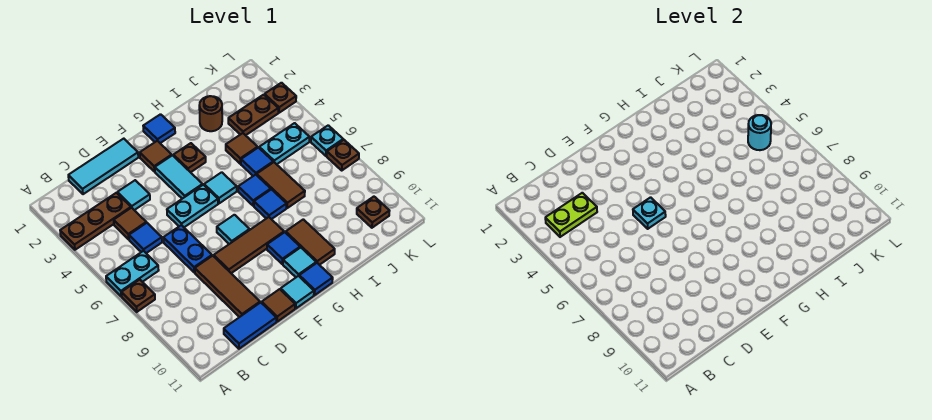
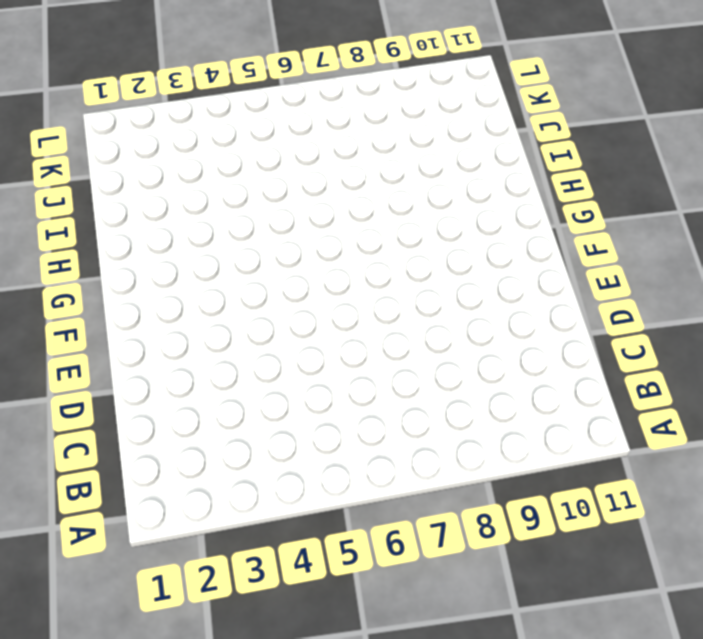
none -> brown 1x3 plate [60,193,131,250]
none -> cyan 1x2 plate [106,251,159,296]
none -> brown 1x1 plate [122,280,155,312]
none -> cyan 1x3 tile [68,139,138,194]

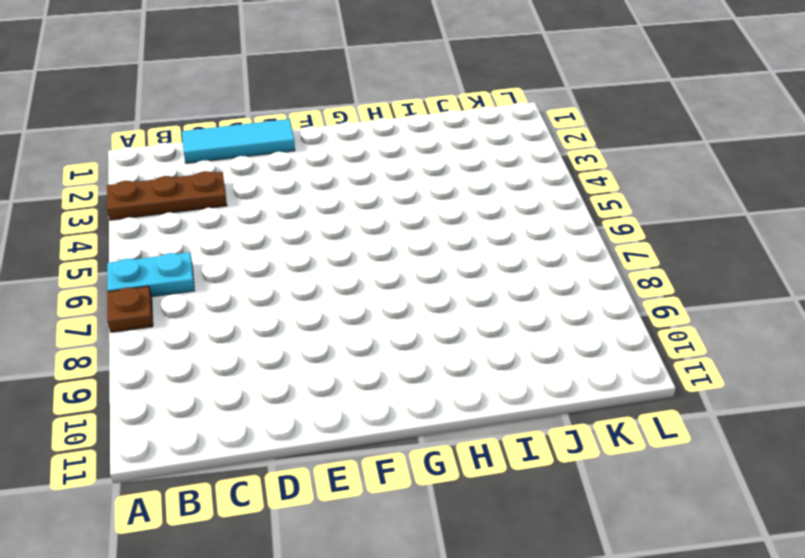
none -> brown 1x1 tile [114,208,146,239]
none -> blue 1x1 tile [129,223,162,253]
none -> blue 1x2 tile [224,302,276,349]
none -> cyan 1x1 tile [117,180,150,210]

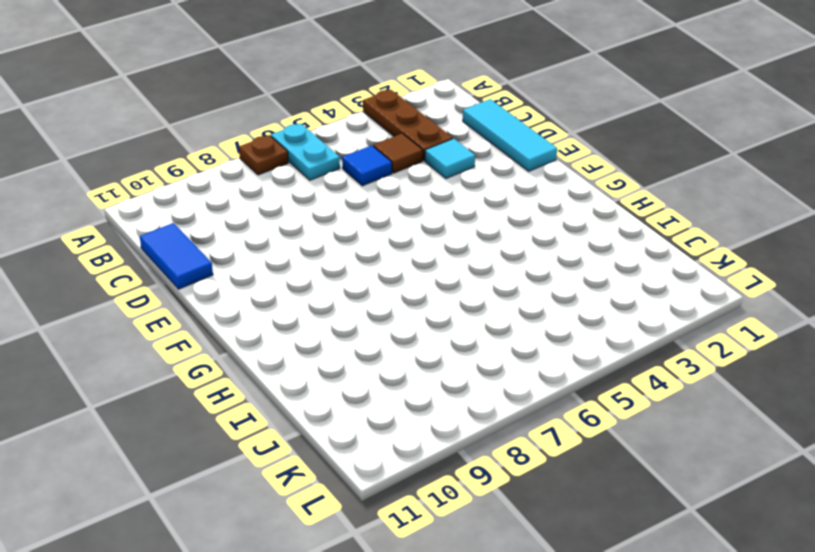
none -> blue 1x2 plate [163,225,212,272]
none -> brown 1x3 tile [195,256,260,317]
none -> cyan 1x2 plate [167,185,218,227]
none -> brown 1x3 tile [214,217,284,273]

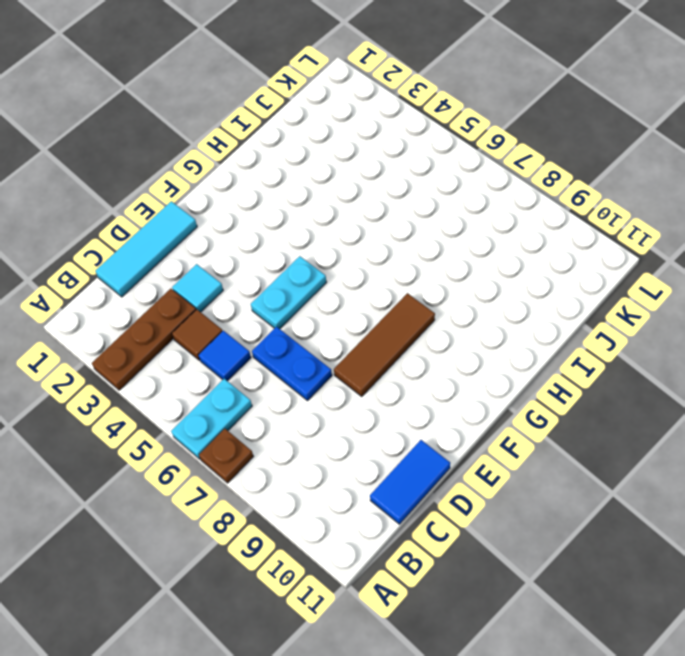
none -> brown 1x3 tile [195,256,260,317]
none -> brown 1x1 tile [262,289,295,322]
none -> brown 1x1 tile [140,141,172,172]
none -> cyan 1x2 tile [155,155,203,199]

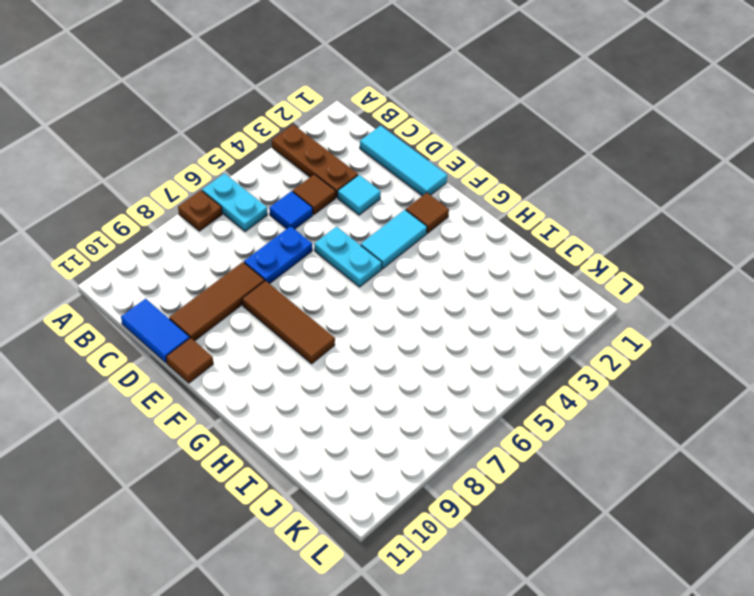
none -> cyan 1x1 tile [217,215,250,244]
none -> cyan 1x1 tile [281,276,314,308]
none -> blue 1x1 tile [143,114,175,143]
none -> brown 1x1 plate [173,143,206,172]

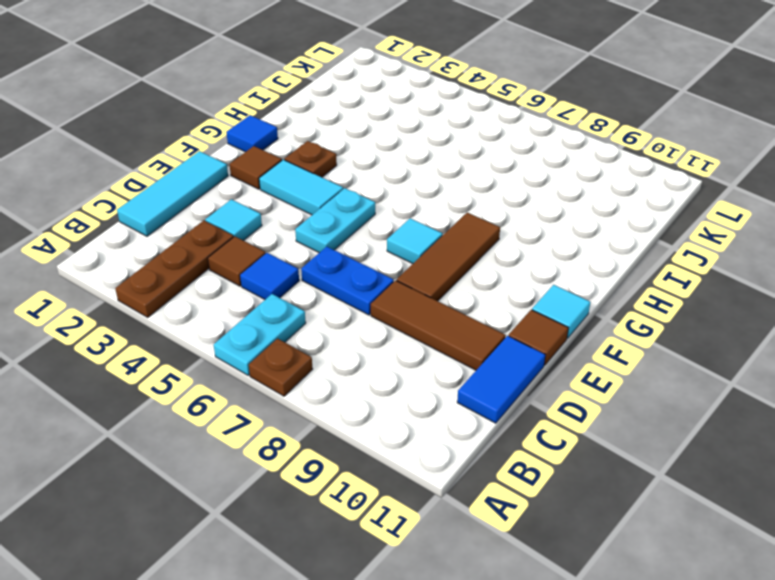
none -> cyan 1x1 tile [204,172,237,203]
none -> blue 1x1 tile [267,232,300,264]
none -> cyan 1x1 tile [283,248,316,277]
none -> blue 1x1 tile [299,263,333,295]

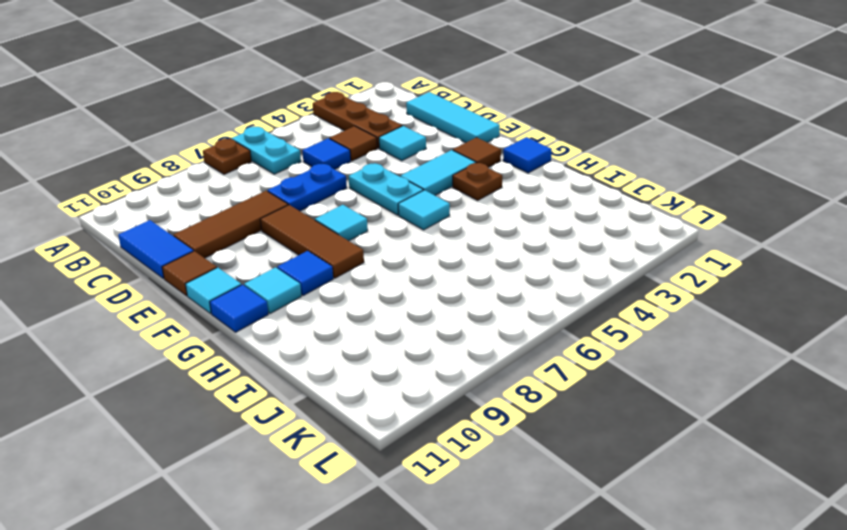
none -> blue 1x1 tile [238,175,271,206]
none -> blue 1x1 tile [254,189,287,219]
none -> brown 1x2 tile [286,219,335,265]
none -> brown 1x1 round brick [199,96,222,131]

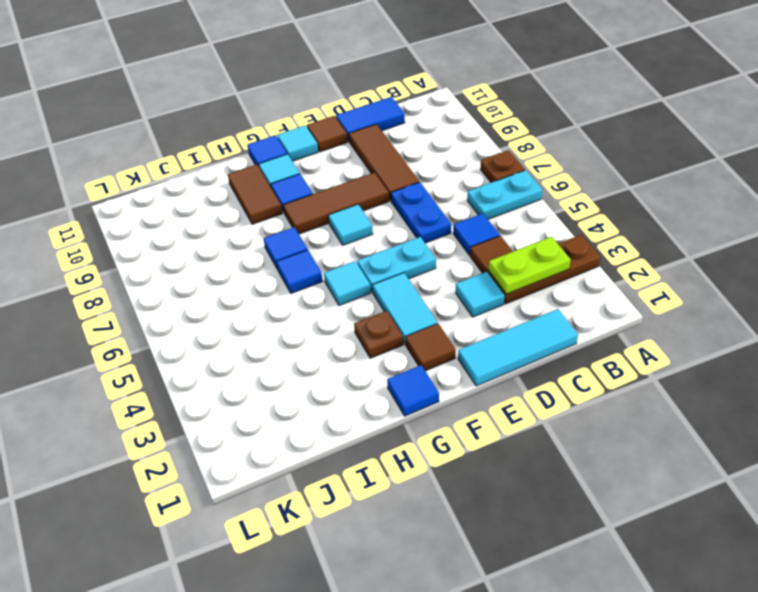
none -> brown 1x1 round brick [199,96,222,131]
none -> brown 1x1 tile [226,133,258,164]
none -> blue 1x1 tile [241,148,273,176]
none -> brown 1x2 tile [257,162,305,208]

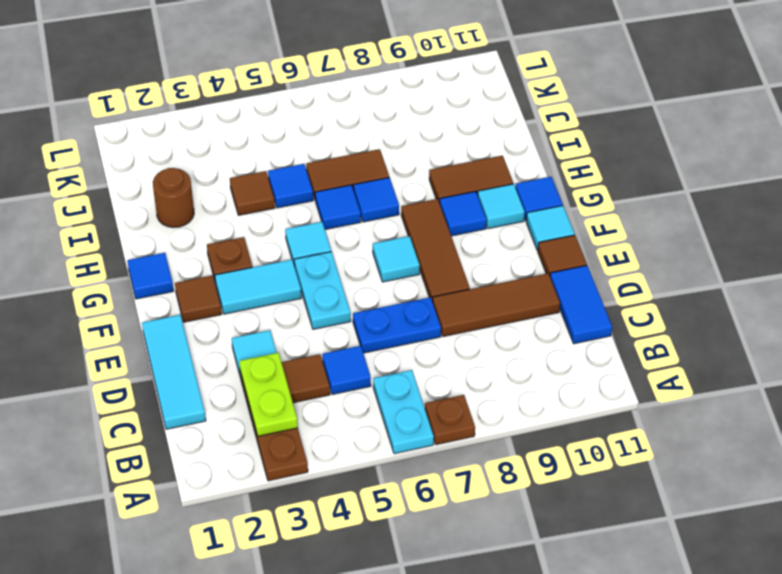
none -> brown 1x2 plate [228,95,278,135]
none -> cyan 1x2 plate [259,123,309,164]
none -> brown 1x1 plate [357,197,389,228]
none -> brown 1x1 plate [265,83,296,113]

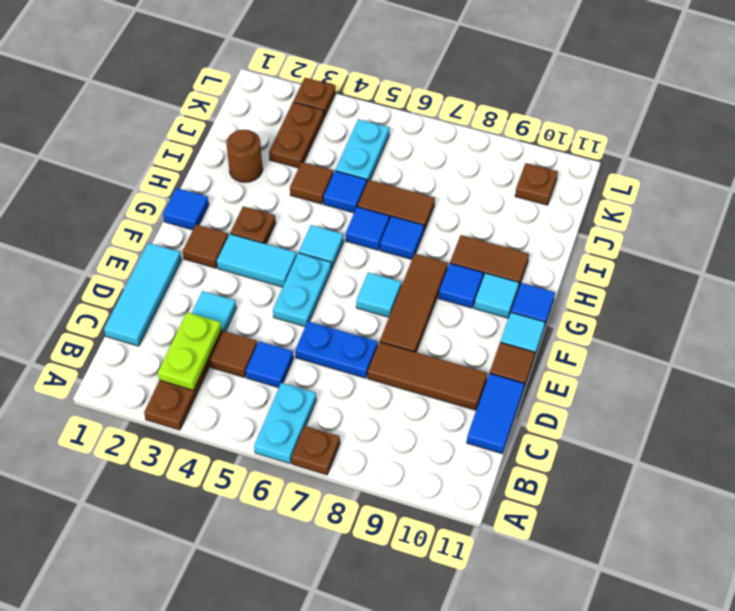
none -> cyan 1x1 plate [311,125,343,156]
none -> brown 1x1 plate [327,140,359,170]
none -> cyan 1x1 plate [633,197,666,229]
none -> cyan 1x1 round brick [748,115,771,150]

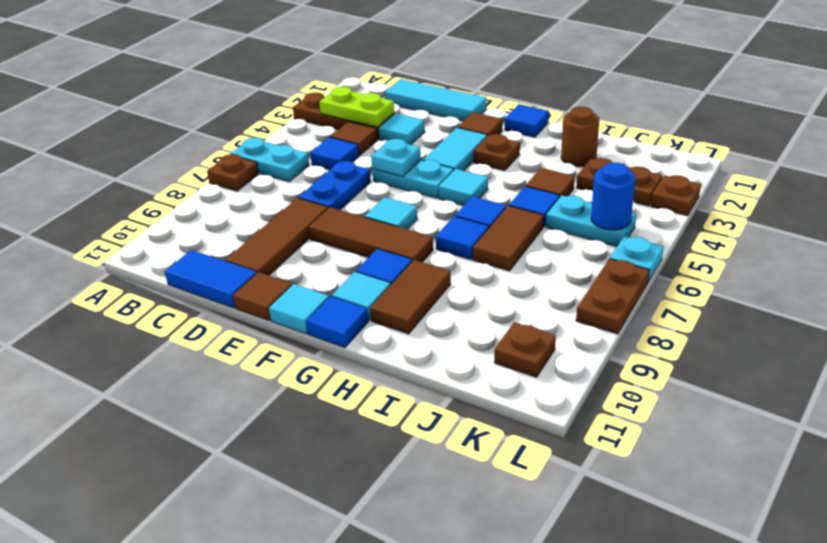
blue 1x1 round brick [591,163,636,230] -> cyan 1x1 round brick [748,115,771,150]
brown 1x2 plate [576,259,650,334] -> brown 1x1 plate [327,140,359,170]

